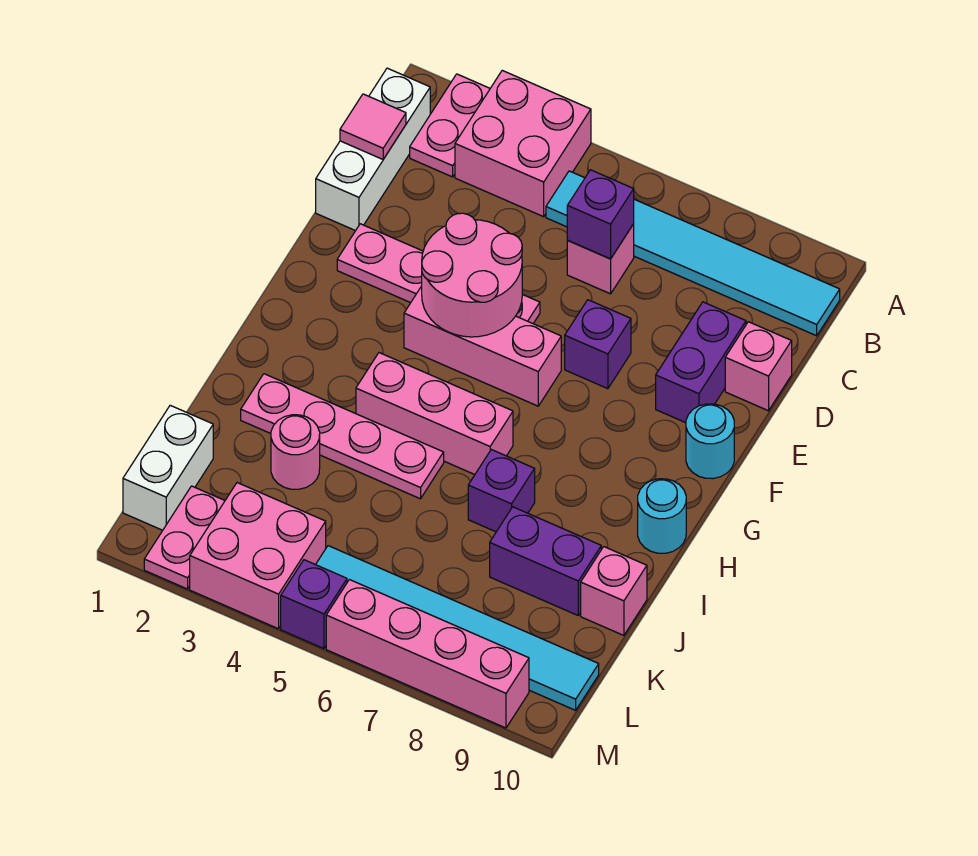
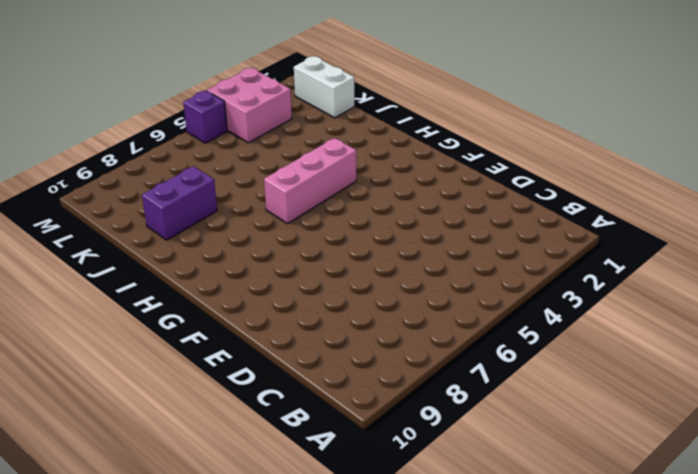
none -> pink 1x2 plate [410,74,490,177]
none -> pink 2x2 brick [455,70,591,217]
none -> white 1x3 brick [316,68,430,231]

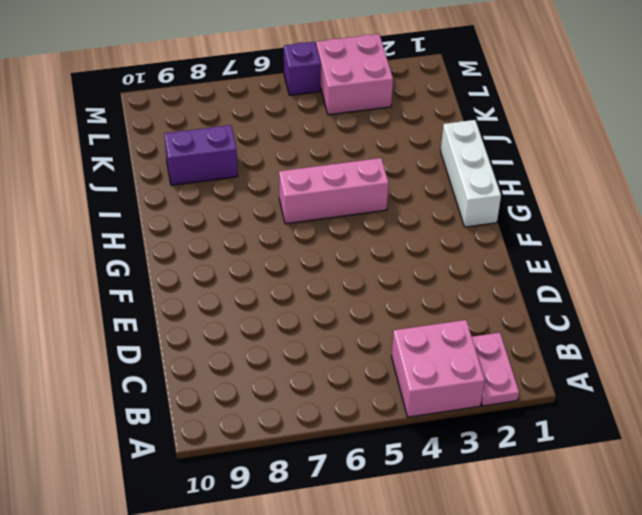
white 1x3 brick [441,120,501,227] -> white 1x3 brick moved to [316,68,430,231]
none -> cyan 1x6 tile [546,171,840,336]
none -> pink 1x1 brick [567,224,634,294]
none -> purple 1x2 brick [656,302,746,423]

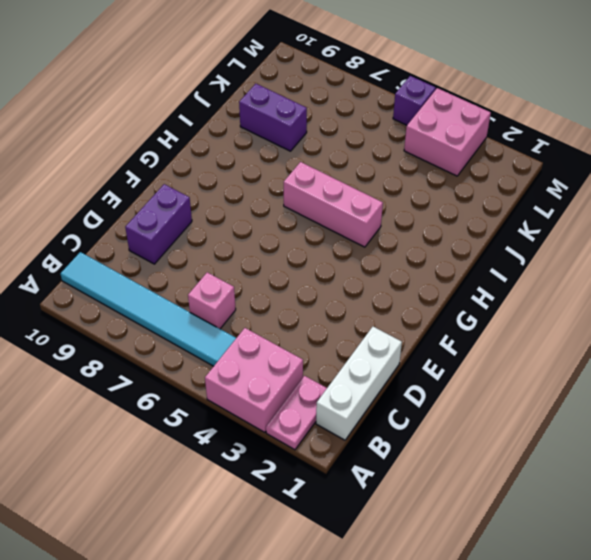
none -> pink 1x1 brick [725,322,792,411]
none -> pink 1x4 plate [337,224,540,323]
none -> purple 1x1 brick [565,300,631,389]

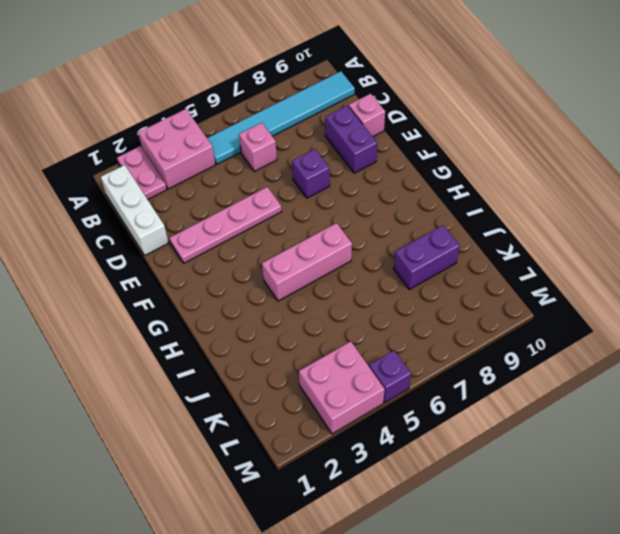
none -> pink 1x3 brick [404,286,561,406]
none -> cyan 1x1 round brick [686,404,734,479]
none -> cyan 1x1 round brick [638,479,686,553]

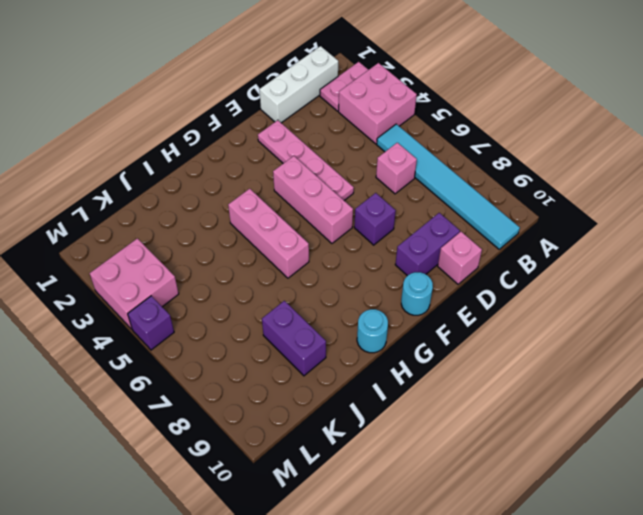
none -> pink 1x4 plate [241,374,444,499]
none -> purple 1x1 brick [468,450,535,532]
none -> pink 1x1 round brick [271,415,320,489]

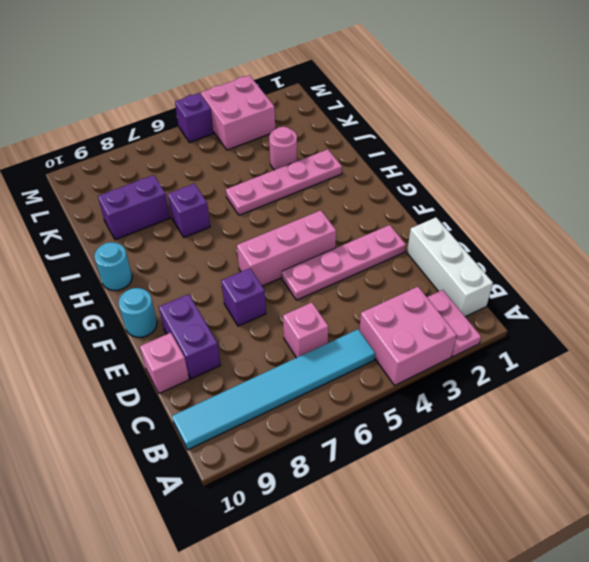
none -> pink 1x3 brick [356,353,513,475]
none -> pink 1x1 brick [581,547,647,635]
none -> white 1x2 brick [123,405,213,530]

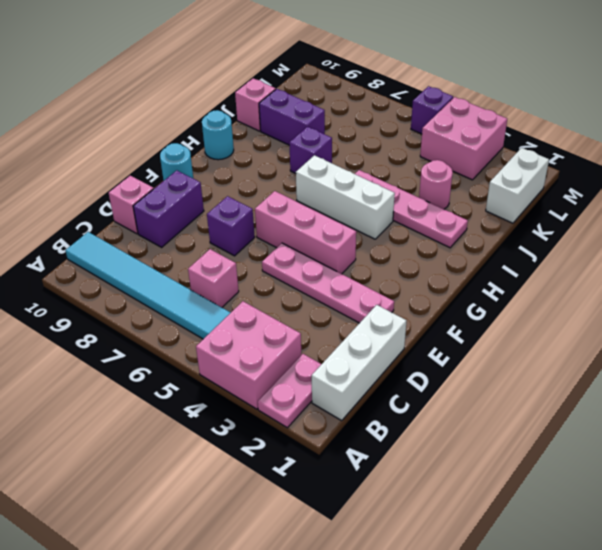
white 1x3 brick [296,155,395,239] -> pink 1x3 brick [356,353,513,475]
none -> pink 1x2 plate [144,486,225,589]
none -> cyan 1x6 tile [316,546,599,710]
none -> pink 1x4 brick [326,580,529,728]

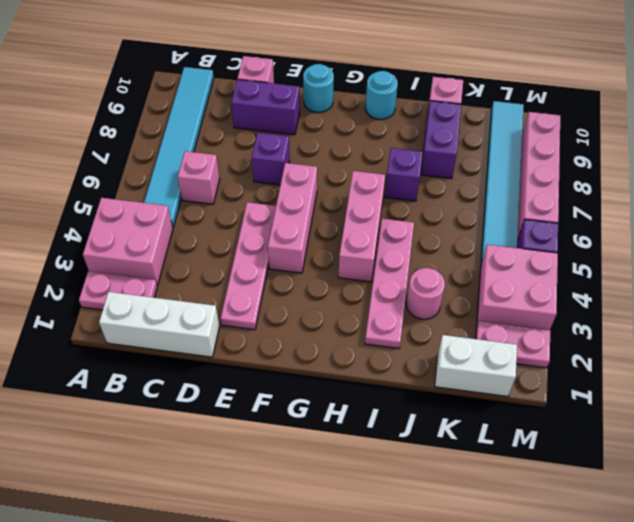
none -> pink 1x1 tile [340,94,406,159]
none -> purple 1x1 brick [567,170,634,259]
none -> pink 2x2 round brick [422,213,522,337]

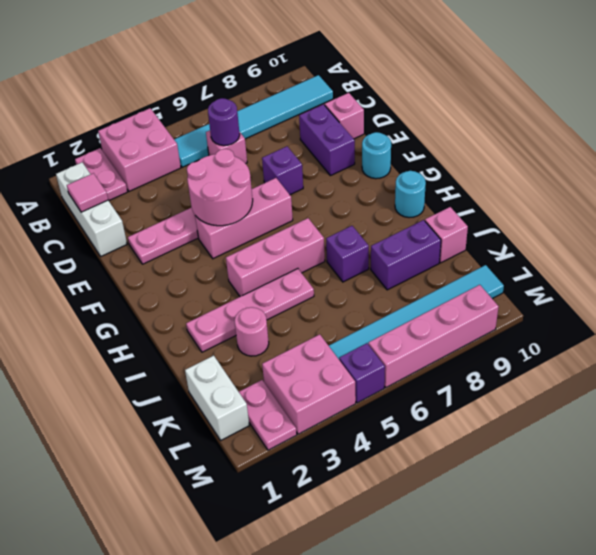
purple 1x1 round brick [208,98,240,146] -> purple 1x1 brick [567,170,634,259]

